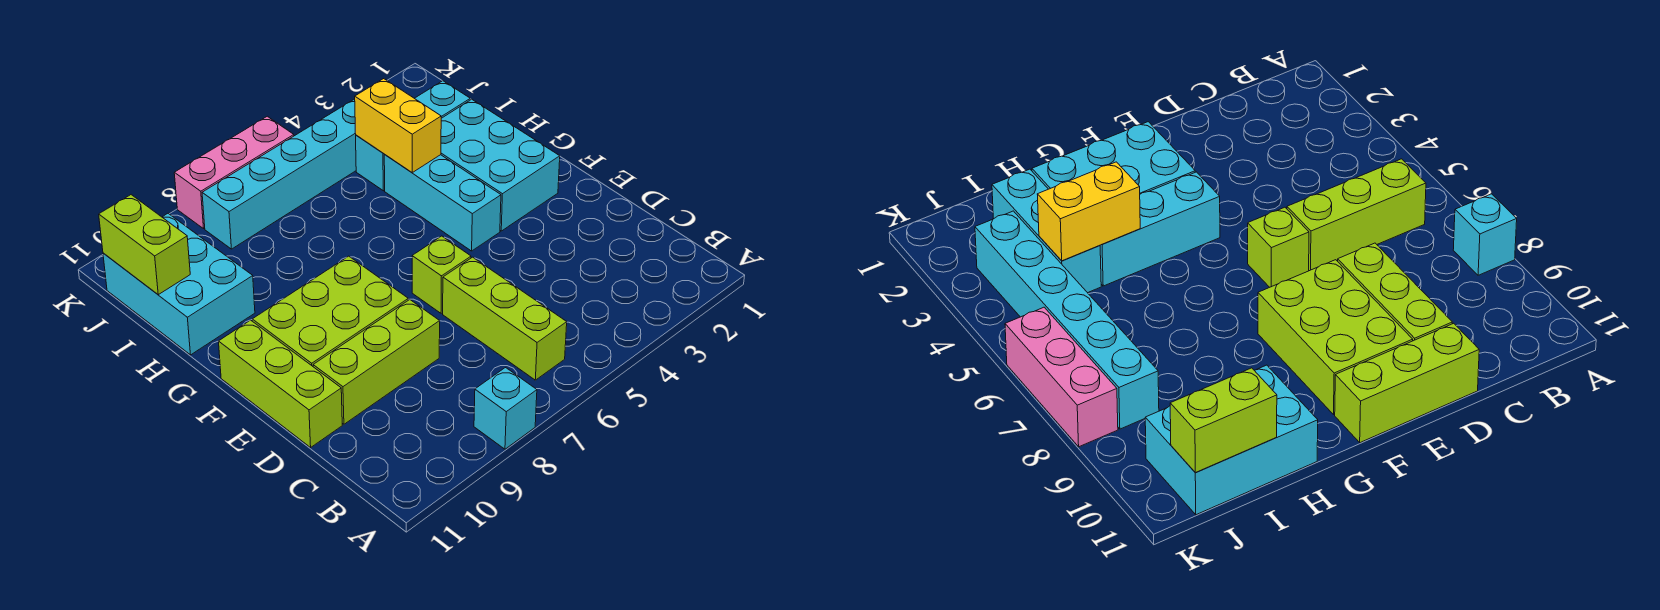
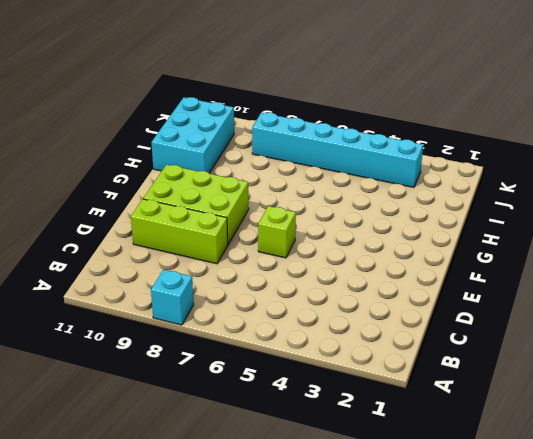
none -> lime 1x3 brick [443,257,567,380]
none -> lime 1x3 brick [219,320,342,447]
none -> cyan 2x3 brick [441,99,560,231]

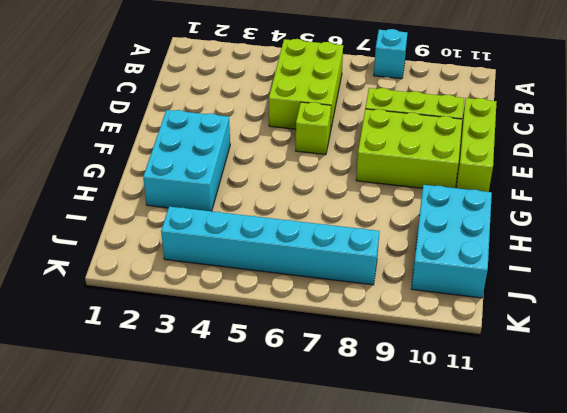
lime 2x3 brick [269,39,343,132] -> lime 1x3 brick [443,257,567,380]
none -> cyan 1x3 brick [384,155,501,251]
none -> cyan 1x3 brick [356,81,470,191]
none -> pink 1x3 brick [174,116,294,229]

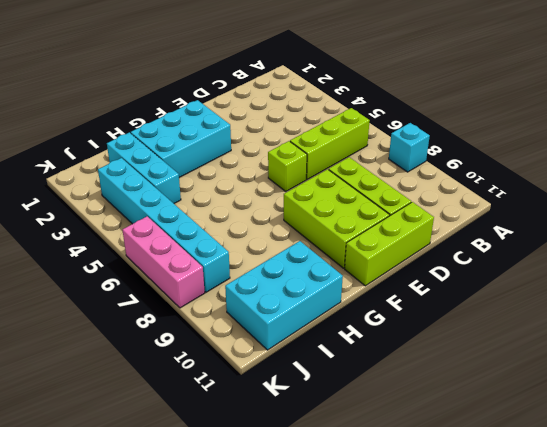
none -> cyan 1x3 brick [384,155,501,251]
none -> yellow 1x2 brick [355,79,441,172]
none -> lime 1x2 brick [99,195,190,295]

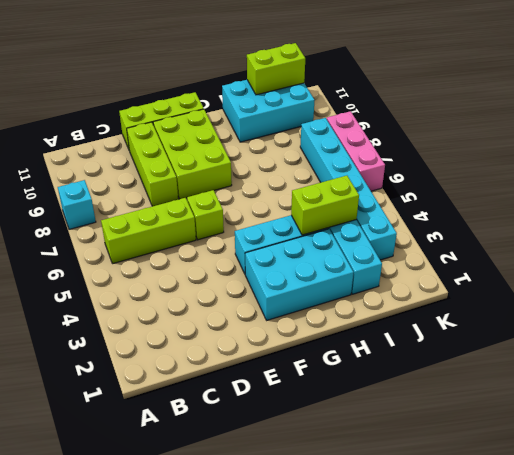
lime 1x2 brick [291,176,359,235] -> yellow 1x2 brick [355,79,441,172]

